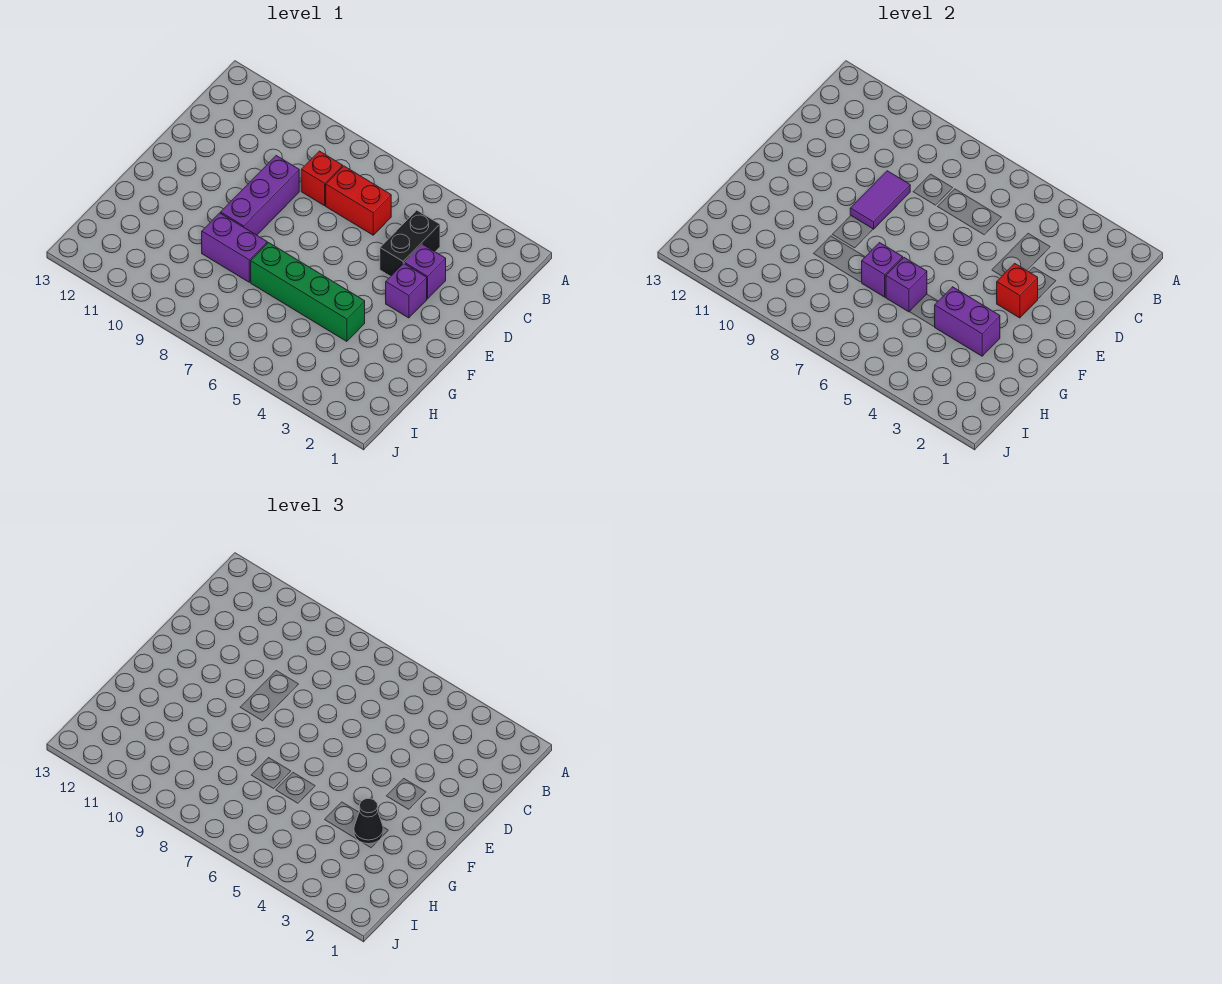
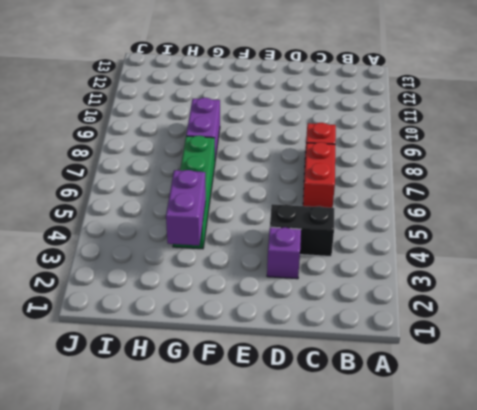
none -> purple 1x3 brick [221,156,299,235]
none -> purple 1x1 brick [386,263,427,318]
none -> purple 1x2 tile [850,171,910,229]

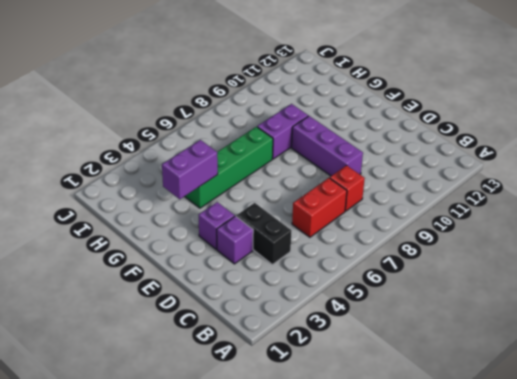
none -> purple 1x2 tile [850,171,910,229]
none -> red 1x1 brick [997,263,1038,318]
none -> purple 1x1 brick [886,258,927,312]

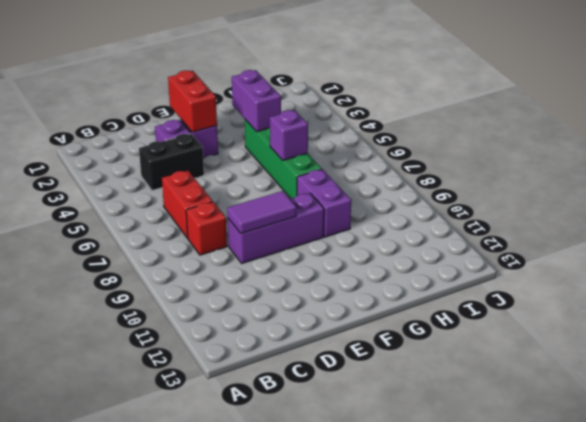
red 1x2 brick [168,70,217,132] -> red 1x1 brick [997,263,1038,318]
none -> purple 1x1 brick [862,243,903,297]
none -> black 1x1 cone [354,798,383,844]

